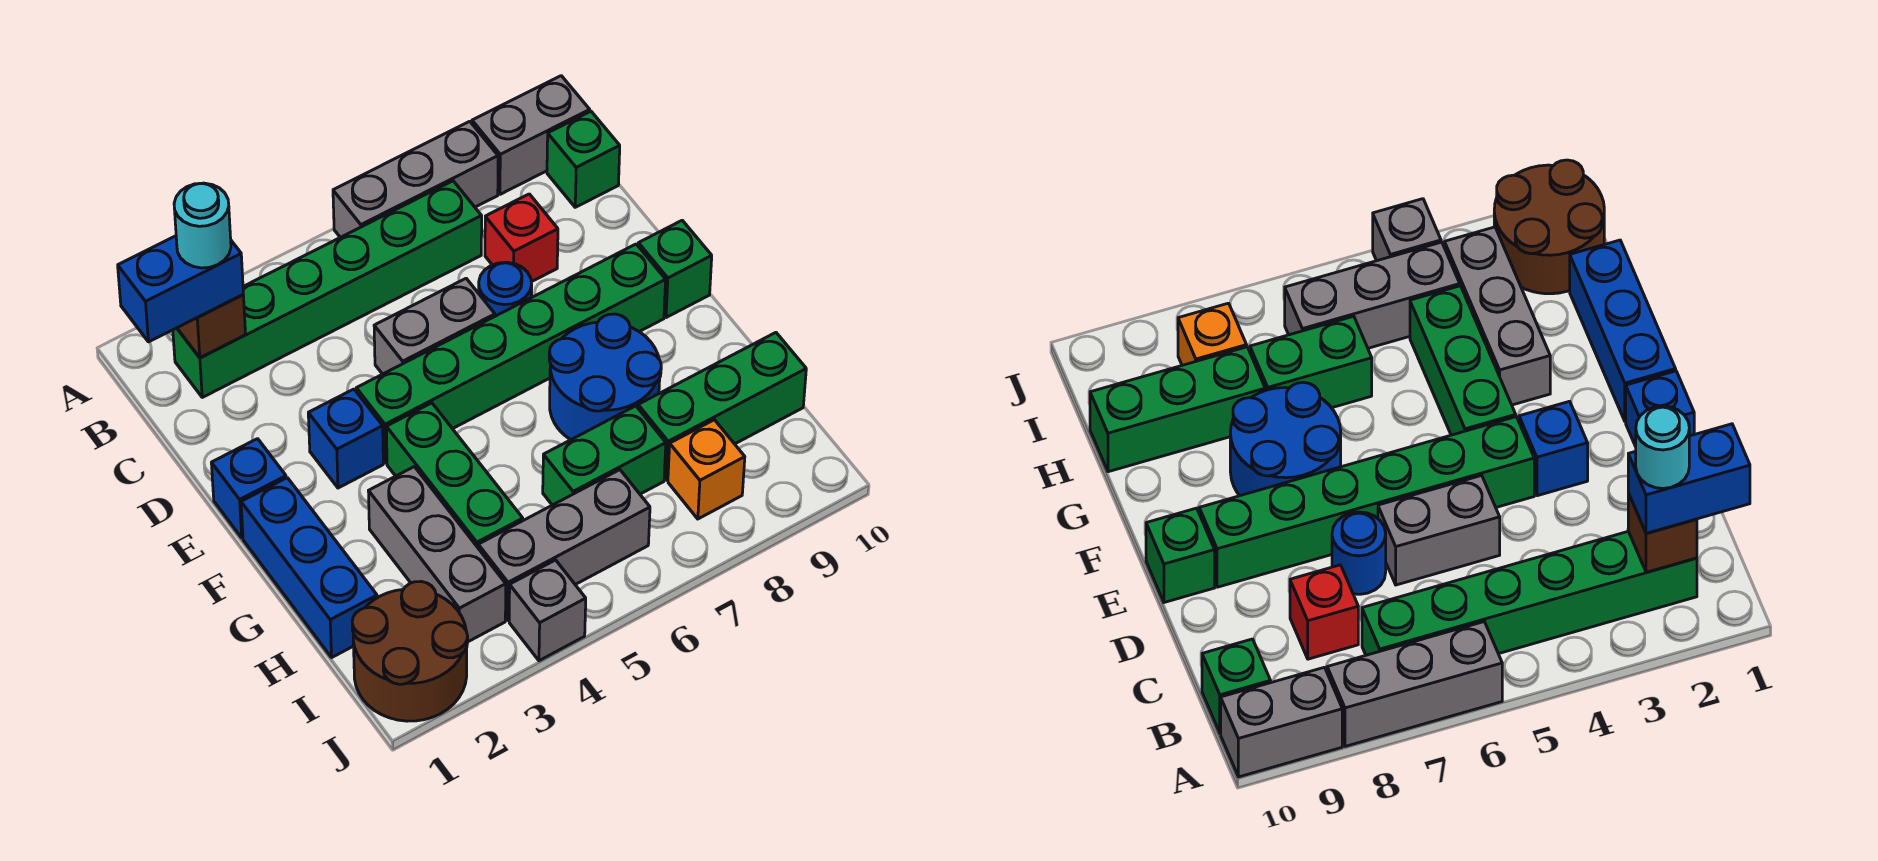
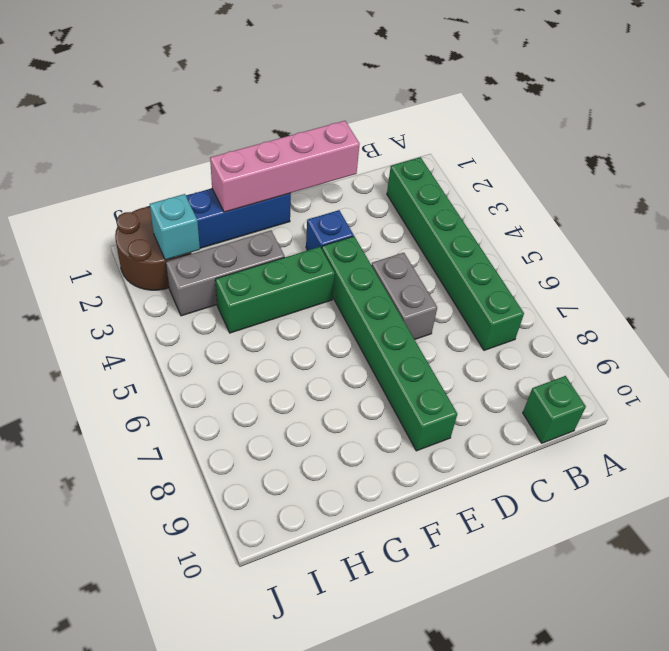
pink 1x4 brick [210,121,360,212] -> none
cyan 1x1 brick [150,194,200,260] -> none
none -> grey 1x3 brick [333,121,498,237]
none -> grey 1x2 brick [472,76,590,194]
none -> red 1x1 brick [485,194,558,282]

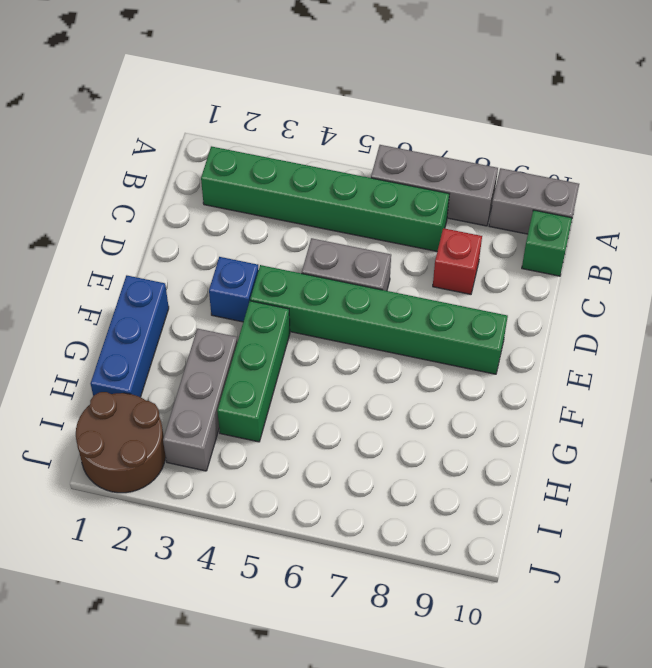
none -> blue 1x1 round brick [479,262,532,316]
none -> blue 1x1 brick [211,439,286,538]
none -> green 1x1 brick [638,220,712,318]

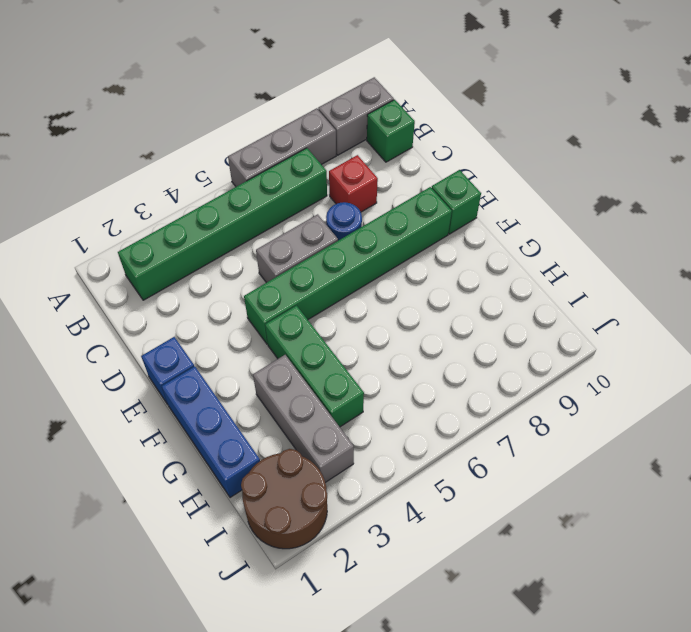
none -> blue 1x1 brick [308,389,383,488]
none -> blue 2x2 round brick [549,314,661,440]
none -> green 1x2 brick [543,406,666,505]

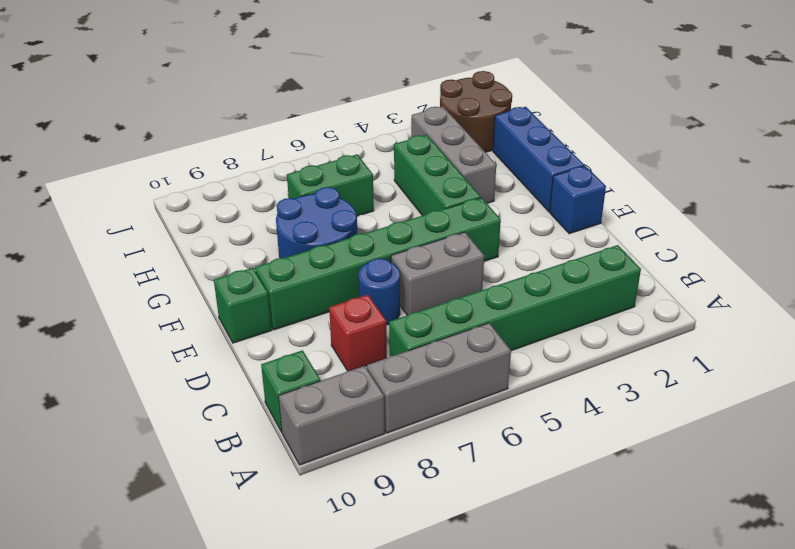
none -> blue 1x1 brick [308,389,383,488]
none -> green 1x3 brick [638,333,806,480]
none -> grey 1x3 brick [478,470,650,620]

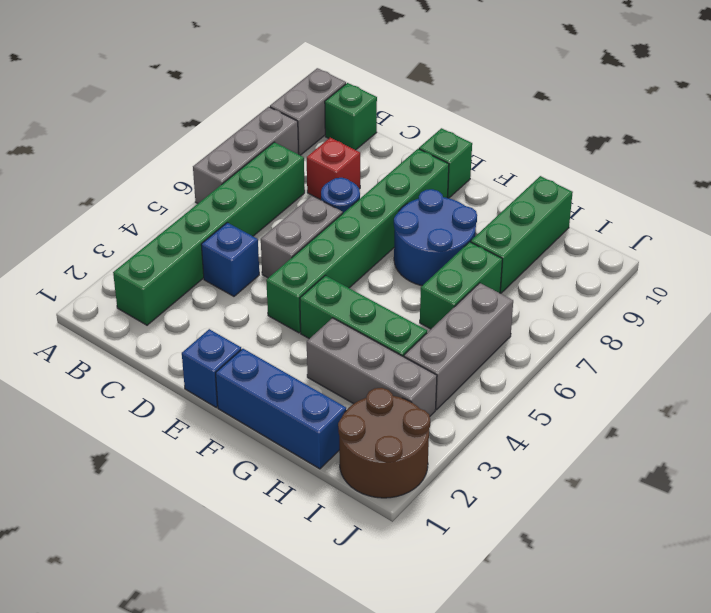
blue 1x1 brick [201,223,259,296] -> blue 1x1 brick moved to [308,389,383,488]
none -> orange 1x1 brick [668,420,745,519]
none -> grey 1x1 brick [509,560,586,661]
none -> brown 1x1 brick [177,295,246,358]

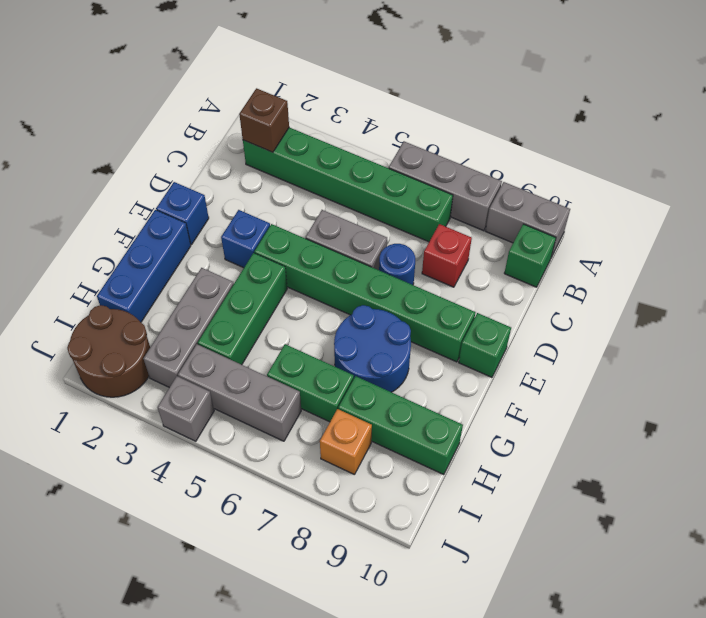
none -> blue 1x2 brick [118,236,243,342]
none -> cyan 1x1 round brick [174,183,231,268]

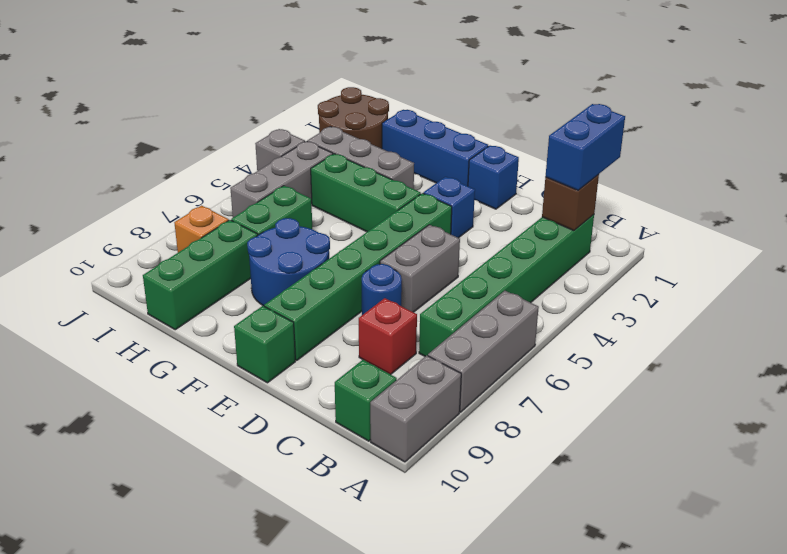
none -> cyan 1x1 round brick [174,183,231,268]

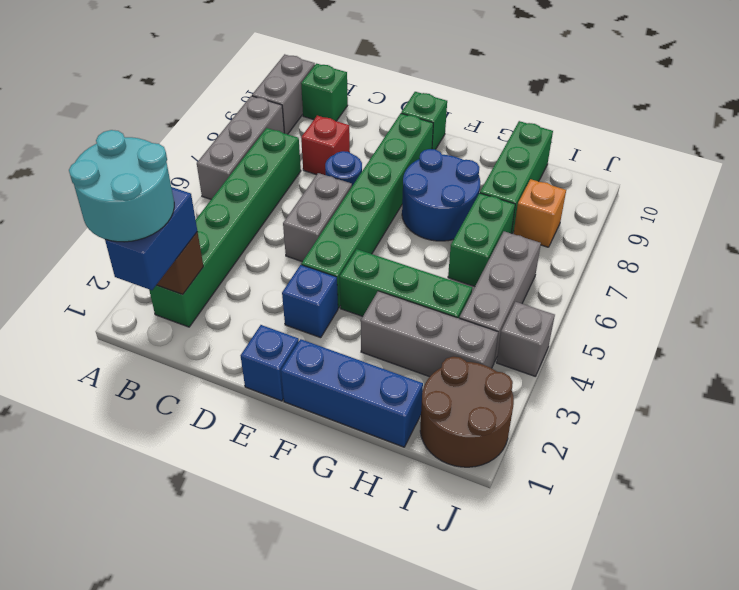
cyan 2x2 round brick [69,130,174,242] -> cyan 1x1 round brick [174,183,231,268]

